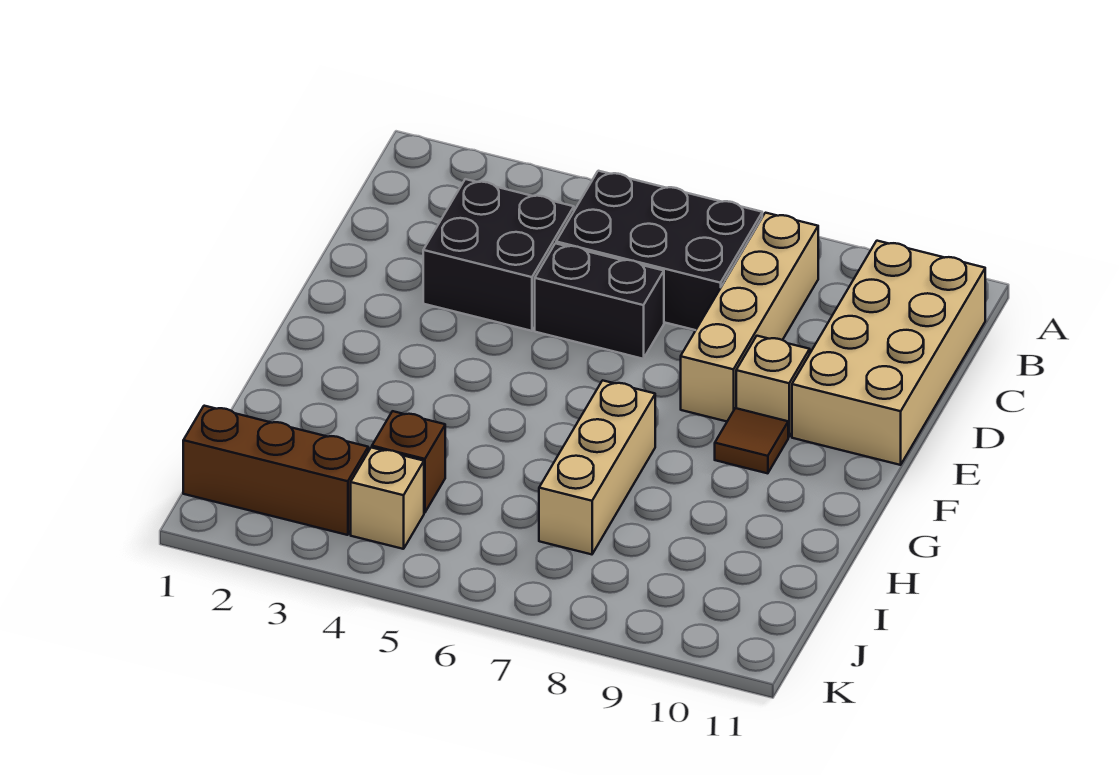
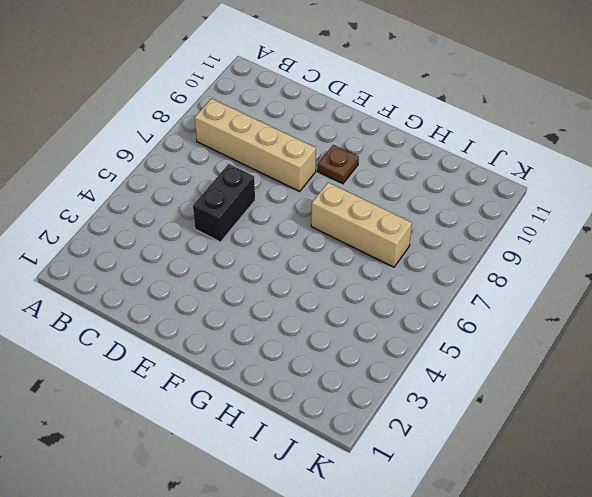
brown 1x1 plate [318,145,359,184] -> brown 1x1 tile [715,408,788,473]
none -> black 2x3 brick [556,171,762,330]
none -> tan 2x4 brick [792,241,985,465]

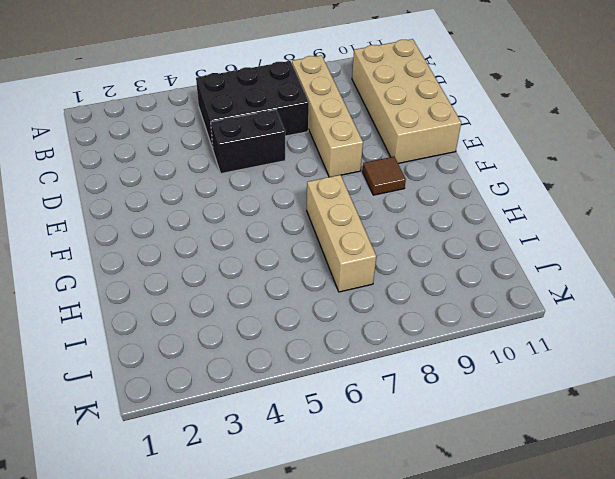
none -> black 2x2 brick [423,179,574,331]
none -> tan 1x1 brick [736,336,810,437]

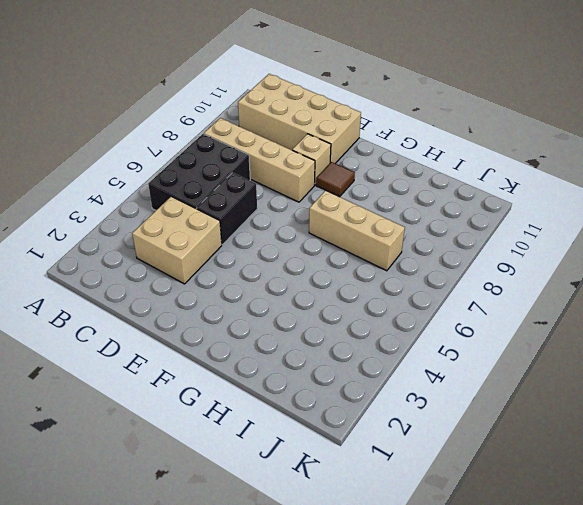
tan 2x2 brick [132,196,222,284] -> black 2x2 brick [423,179,574,331]
none -> brown 1x1 brick [372,411,445,513]
none -> brown 1x3 brick [183,406,368,535]

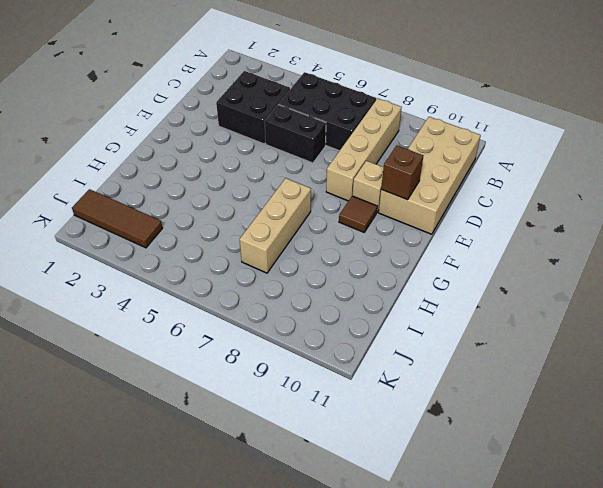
brown 1x1 brick [381,145,423,200] -> brown 1x1 brick moved to [372,411,445,513]
brown 1x3 tile [72,189,162,248] -> brown 1x3 brick [183,406,368,535]
none -> tan 1x1 brick [351,448,424,549]

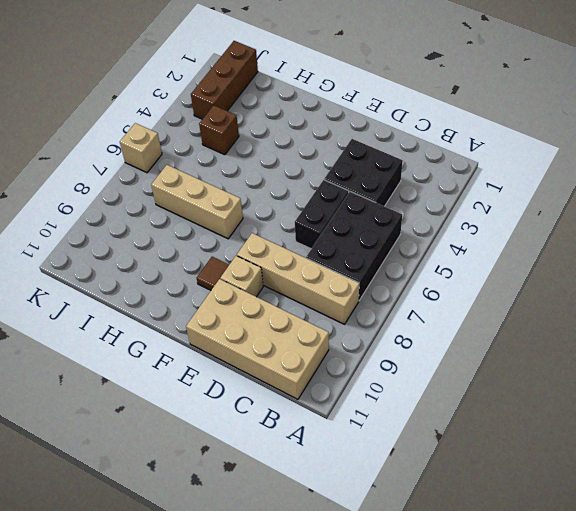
tan 1x1 brick [120,123,162,173] -> tan 1x1 brick moved to [351,448,424,549]

